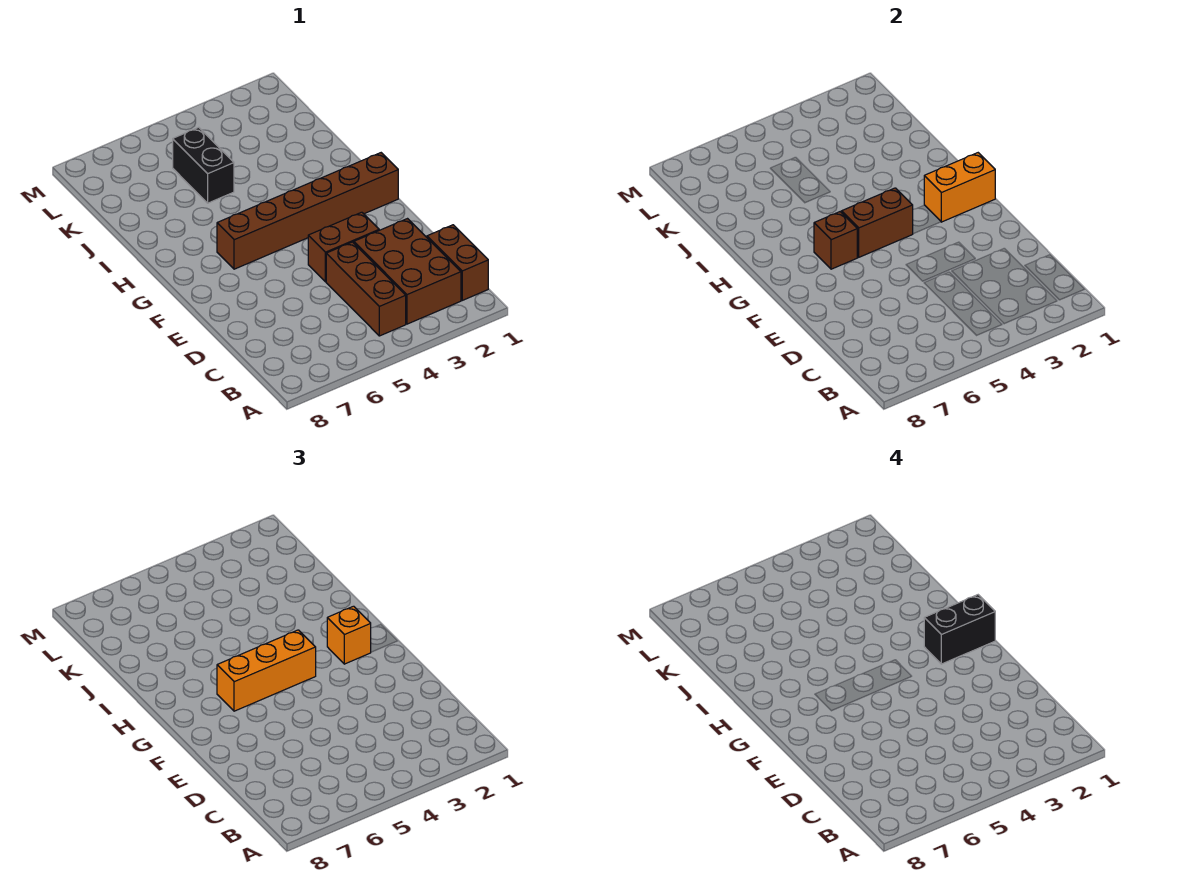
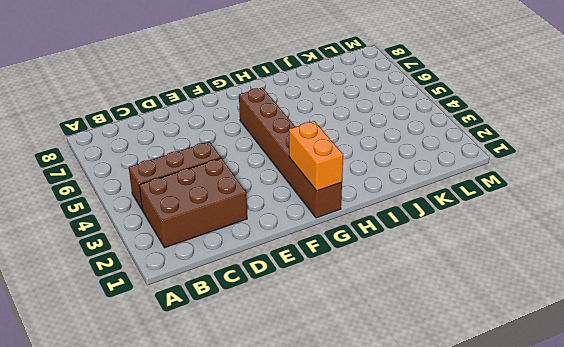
none -> brown 1x2 brick [427,225,488,300]
none -> brown 1x2 brick [308,212,379,282]
none -> black 1x2 brick [173,127,234,203]

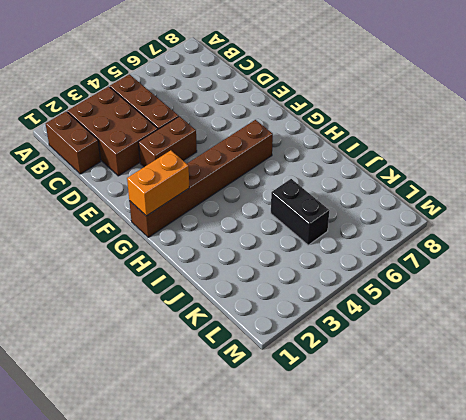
none -> brown 1x2 brick [842,188,913,257]
none -> brown 1x1 brick [814,212,858,269]
none -> orange 1x1 brick [327,606,371,664]

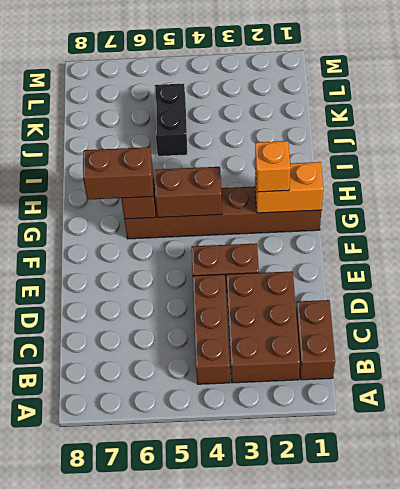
brown 1x2 brick [83,147,153,200] -> orange 1x3 brick [217,630,316,711]
none -> black 1x2 brick [924,595,995,664]

